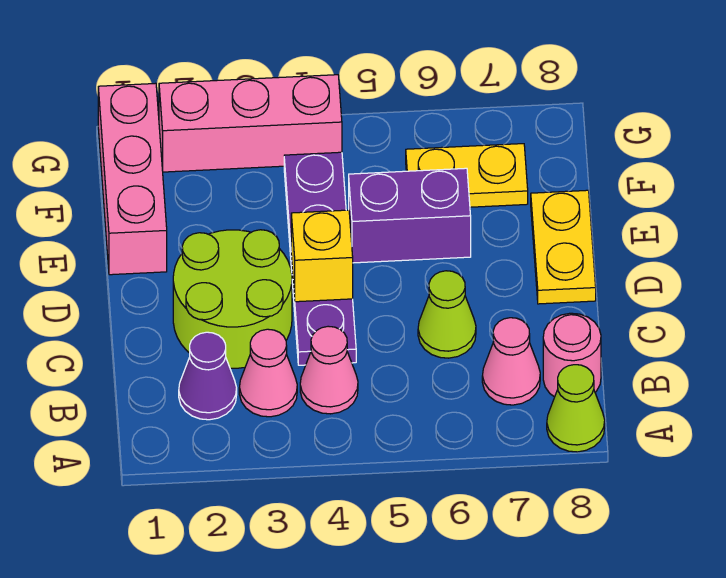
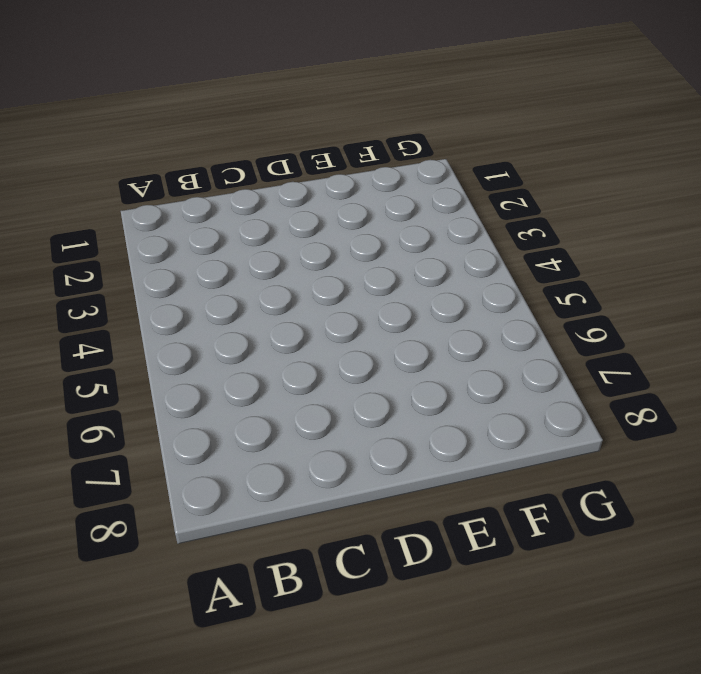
none -> lime 1x1 cone [547,365,605,452]
none -> purple 1x1 cone [179,332,237,420]
none -> pink 1x1 cone [239,329,297,417]

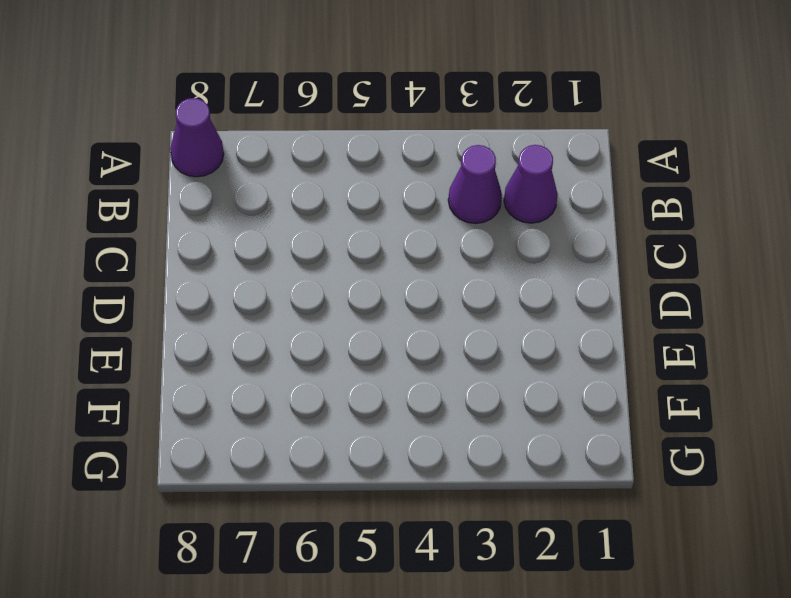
purple 1x1 cone [170,98,224,177] -> lime 1x1 cone [547,365,605,452]
purple 1x1 cone [448,145,502,224] -> pink 1x1 cone [239,329,297,417]
none -> pink 1x1 cone [300,326,358,414]
none -> pink 1x1 cone [482,318,540,405]
none -> pink 1x1 round brick [543,313,601,397]

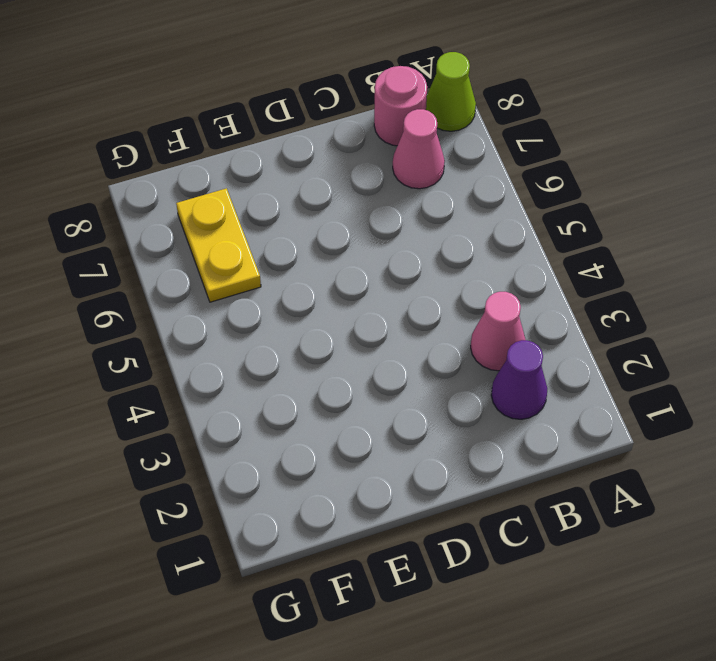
none -> pink 1x1 cone [300,326,358,414]
none -> lime 2x2 round brick [173,230,292,368]
none -> purple 1x4 plate [284,152,356,365]

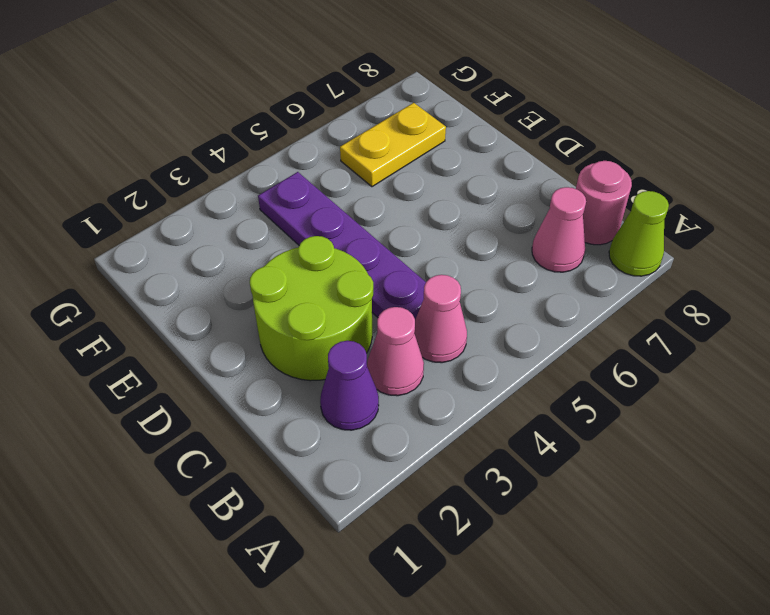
none -> lime 1x1 cone [418,271,476,358]
none -> yellow 1x2 plate [531,190,596,304]
none -> pink 1x3 brick [98,83,167,275]

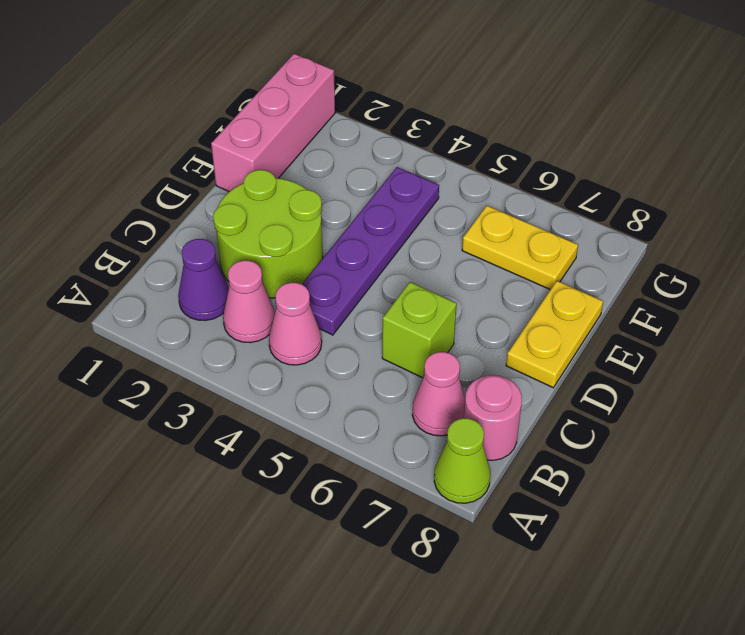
lime 1x1 brick [382,282,457,378] -> lime 1x1 cone [418,271,476,358]
none -> purple 1x2 brick [349,168,471,263]
none -> pink 1x3 brick [159,75,342,172]
none -> yellow 1x1 brick [291,210,353,302]

